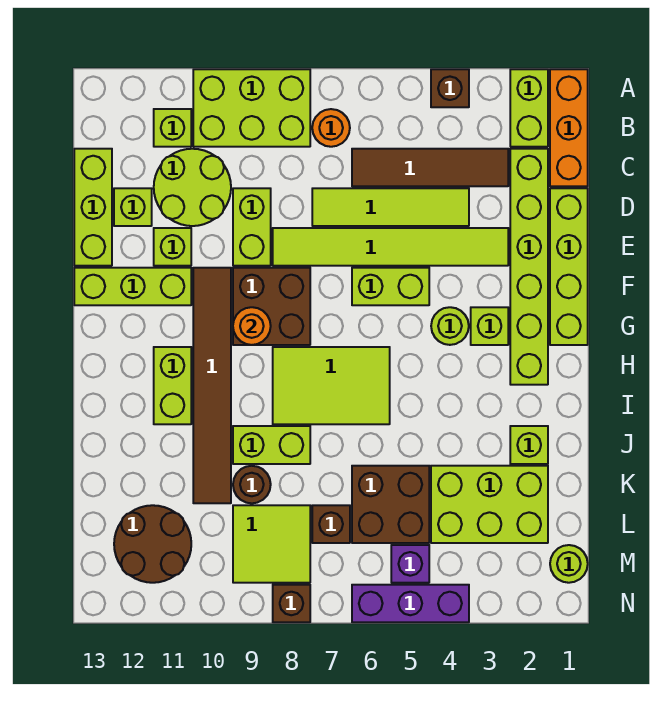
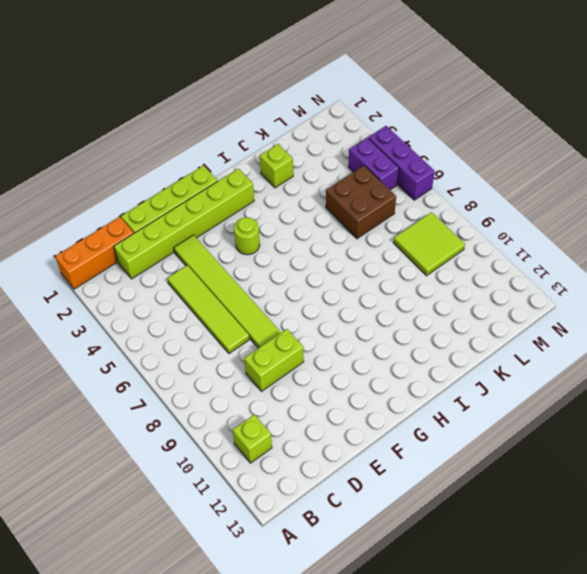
purple 1x2 brick [348,138,399,190] -> purple 1x1 brick [391,545,429,583]
none -> lime 1x2 brick [510,69,548,147]
none -> brown 1x1 brick [431,69,469,107]
none -> lime 2x3 brick [193,69,310,147]
none -> orange 1x1 round brick [312,109,350,147]

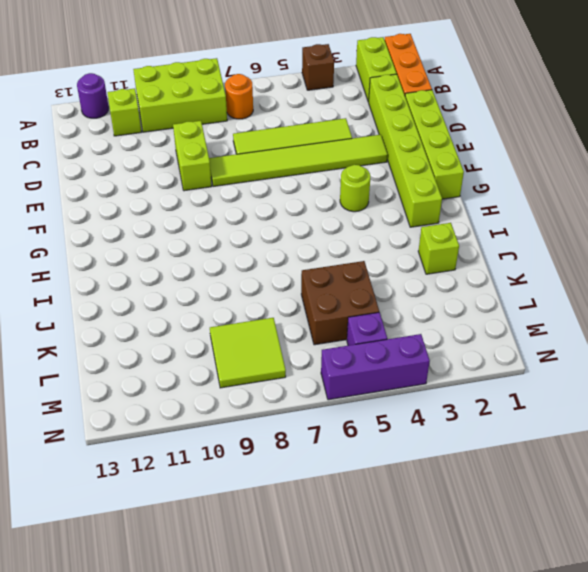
purple 1x1 round brick [77,73,109,118] -> none
none -> brown 1x4 tile [352,149,508,186]
none -> lime 2x2 round brick [154,149,231,226]
none -> lime 1x3 brick [74,149,112,266]
none -> lime 1x1 brick [114,188,152,226]

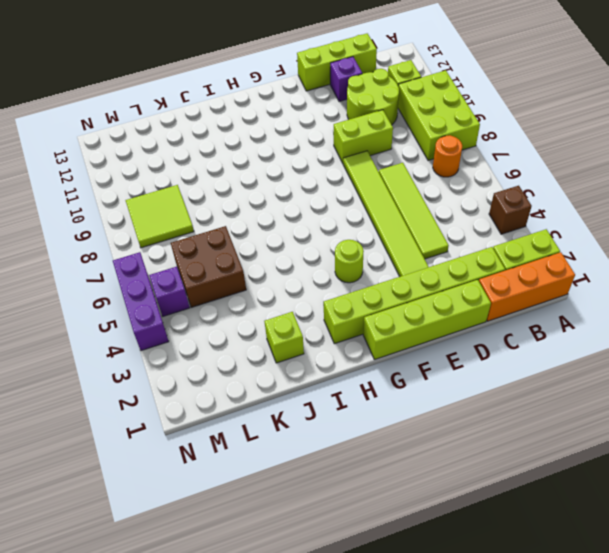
purple 1x1 brick [330,57,362,101] -> lime 1x1 brick [114,188,152,226]
none -> brown 1x4 tile [352,149,508,186]
none -> lime 1x1 brick [154,228,191,266]
none -> lime 1x2 brick [352,268,429,305]
none -> brown 2x2 brick [233,268,310,345]

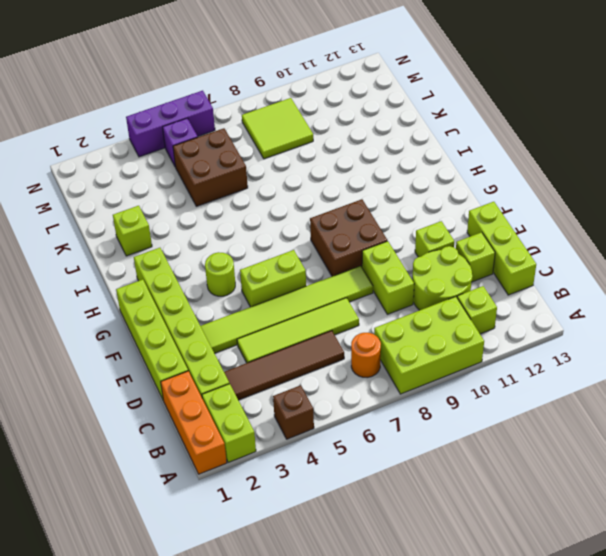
none -> brown 1x6 tile [193,268,231,503]
none -> lime 1x3 brick [74,268,191,305]
none -> lime 1x1 brick [471,307,508,345]
none -> lime 2x3 tile [273,347,390,424]

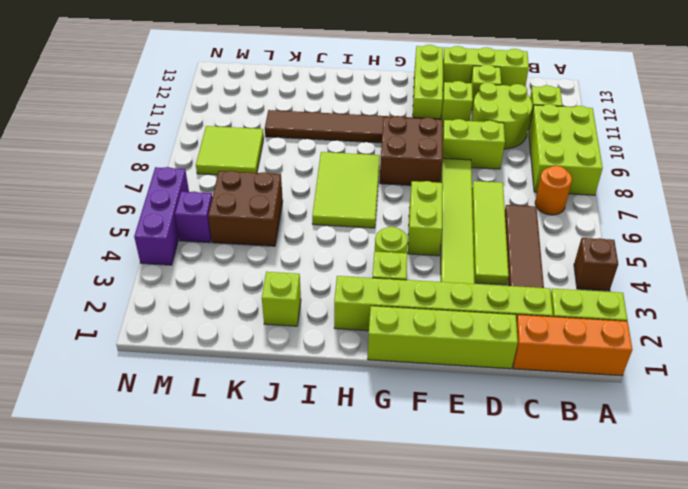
none -> lime 1x2 brick [154,347,191,424]
none -> lime 1x2 brick [233,426,310,464]
none -> lime 2x3 brick [431,466,548,543]
none -> brown 1x1 round brick [233,466,271,503]

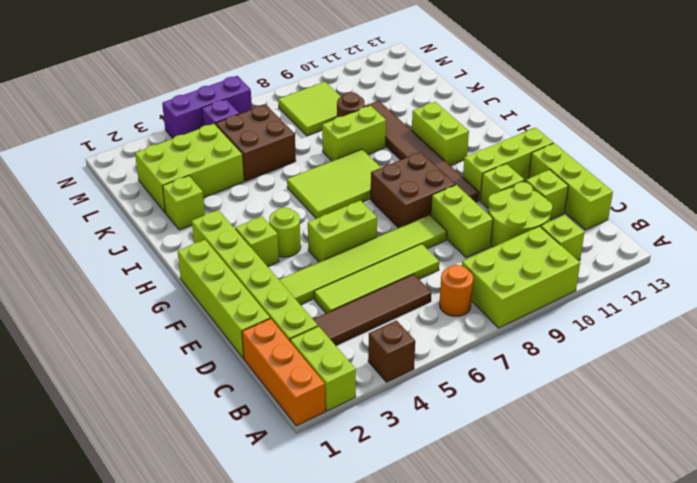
none -> brown 1x1 brick [312,505,350,543]
none -> brown 2x2 round brick [114,505,191,583]
none -> lime 1x1 round brick [550,545,588,583]
none -> brown 1x1 brick [273,585,310,622]

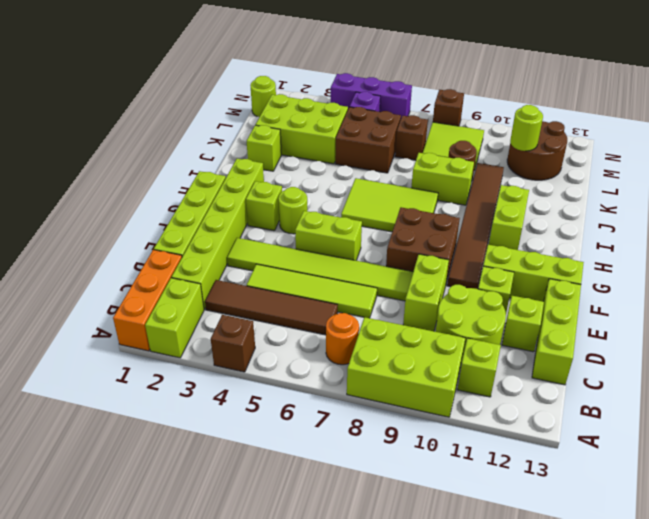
lime 1x1 round brick [510,105,543,151] -> none
none -> orange 1x1 round brick [233,307,271,345]

